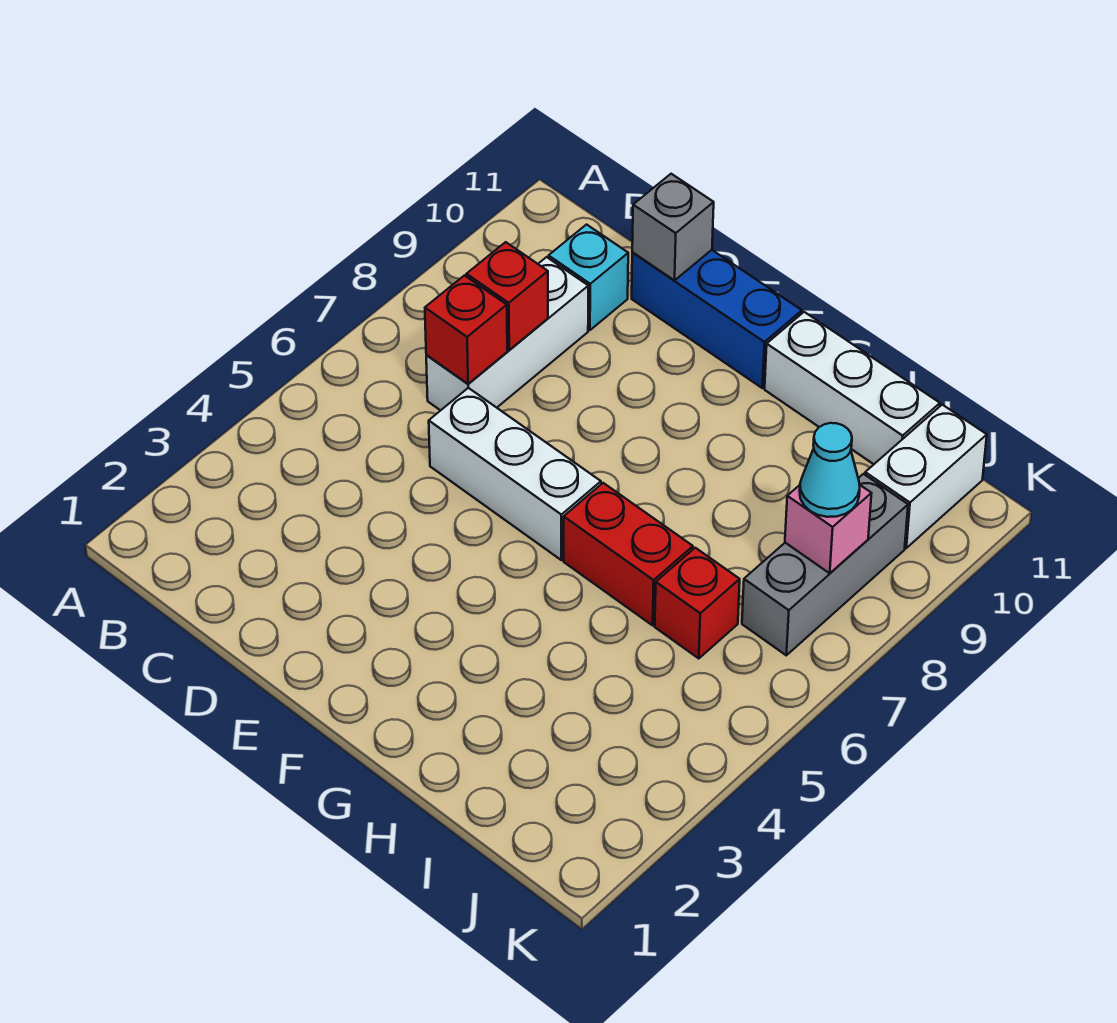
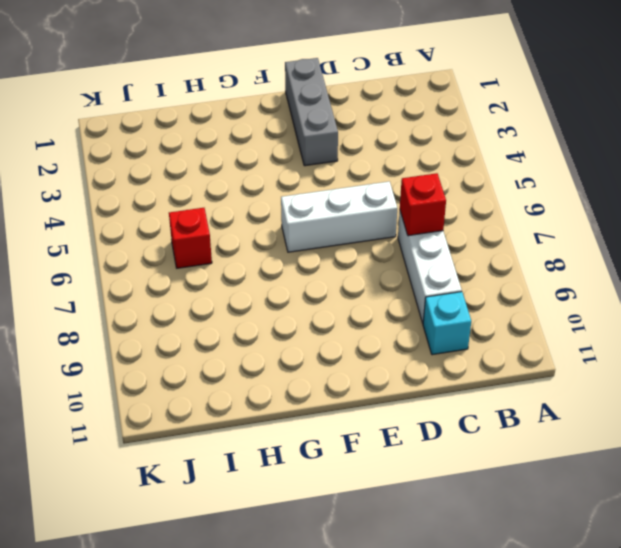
grey 1x3 brick [285,58,338,166] -> grey 1x3 brick moved to [742,474,908,655]
none -> blue 1x3 brick [632,250,802,388]
none -> red 1x2 brick [564,483,693,625]
none -> white 1x3 brick [765,312,940,464]

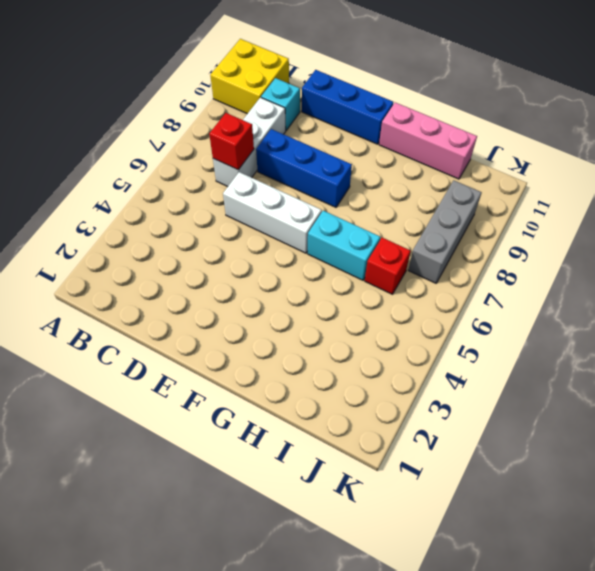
yellow 2x2 brick [210,39,289,114] -> none
blue 1x3 brick [256,129,352,207] -> none
cyan 1x2 brick [307,211,380,280] -> red 1x2 brick [564,483,693,625]
pink 1x3 brick [379,102,477,179] -> white 1x3 brick [765,312,940,464]
none -> white 1x2 brick [865,405,987,548]
none -> red 1x1 brick [466,242,548,350]
none -> grey 1x1 brick [632,174,714,280]

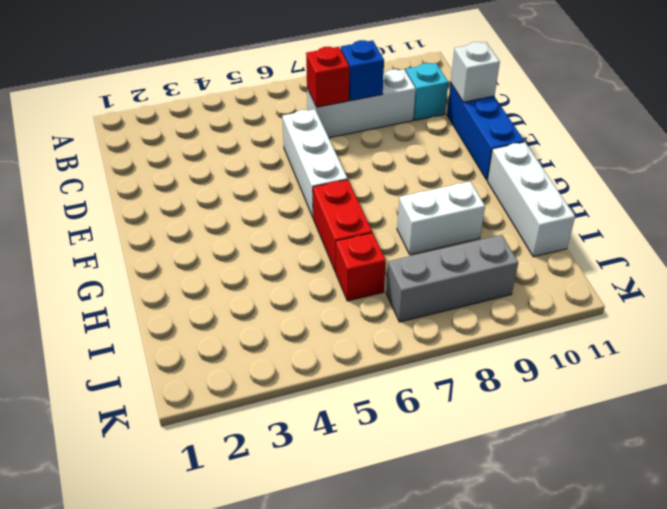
blue 1x1 brick [341,40,384,101] -> red 1x1 brick [466,242,548,350]
white 1x1 brick [451,42,500,102] -> grey 1x1 brick [632,174,714,280]
white 1x2 brick [397,181,485,255] -> white 1x2 brick moved to [865,405,987,548]
none -> pink 1x1 brick [785,485,872,573]
none -> cyan 1x1 cone [800,423,860,517]

